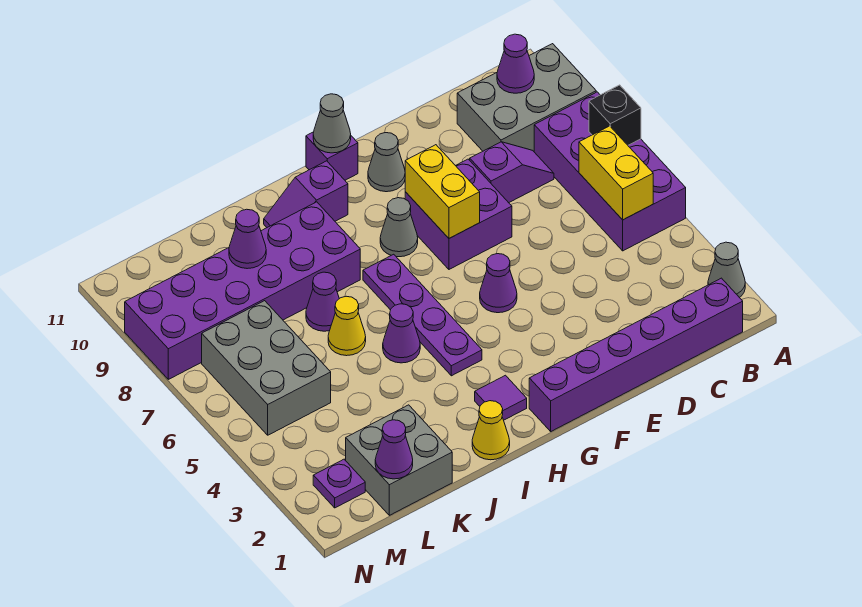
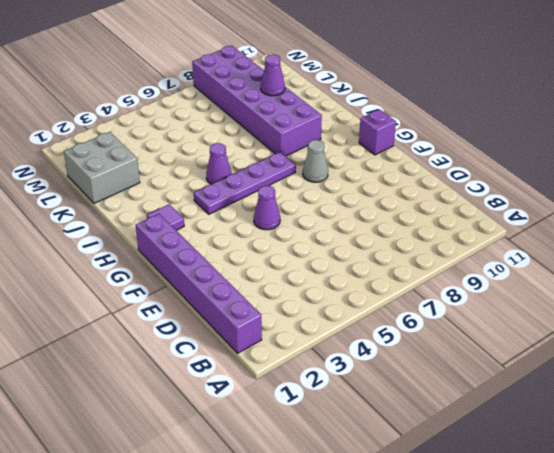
none -> grey 1x1 cone [708,242,745,297]
none -> purple 2x4 brick [534,92,686,251]
none -> grey 2x3 brick [457,44,596,151]

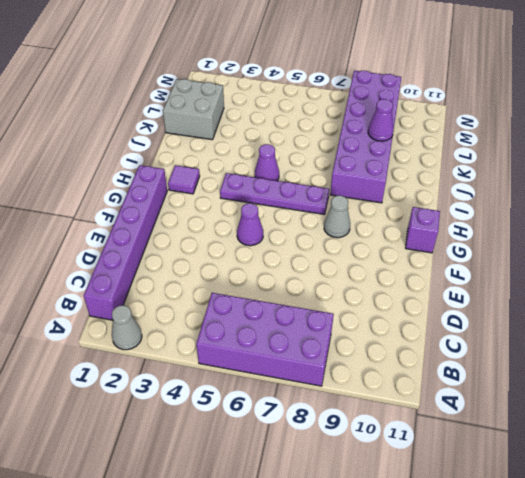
none -> grey 2x3 brick [457,44,596,151]
none -> purple 1x2 slope [470,142,554,203]
none -> purple 2x2 brick [405,159,512,269]

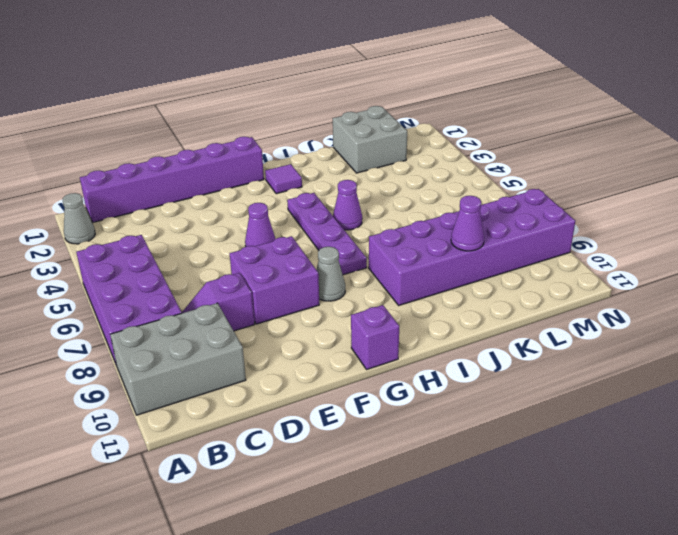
none -> grey 1x1 cone [368,133,405,192]
none -> purple 1x2 slope [264,161,348,227]
none -> yellow 1x1 cone [472,401,510,460]

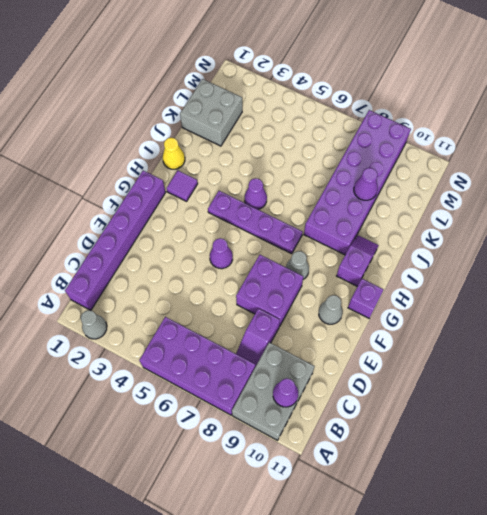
none -> yellow 1x1 cone [328,296,366,356]
none -> purple 1x1 cone [306,272,339,331]
none -> grey 2x3 brick [202,301,331,435]

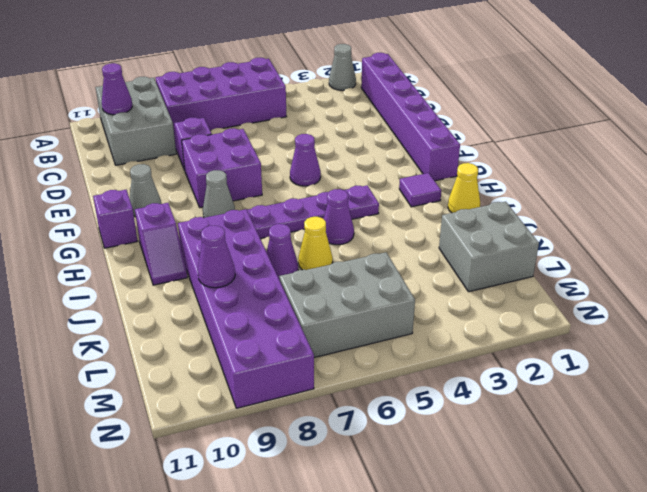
none -> purple 1x1 plate [313,459,365,508]
none -> black 1x1 brick [589,85,641,145]
none -> yellow 1x2 brick [579,126,653,220]

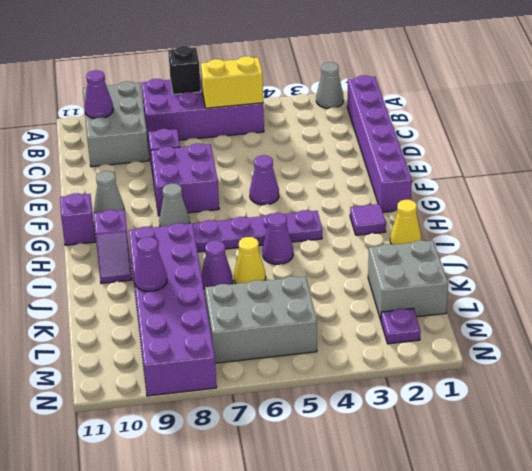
none -> yellow 1x2 brick [405,145,480,238]
none -> grey 1x1 cone [313,94,351,153]
none -> purple 1x1 cone [375,420,413,479]

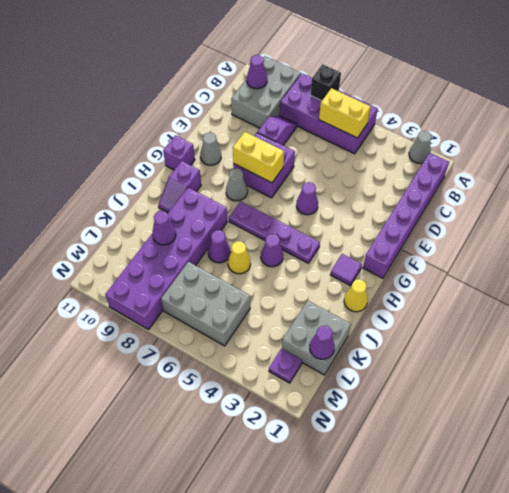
none -> grey 1x1 cone [313,94,351,153]

